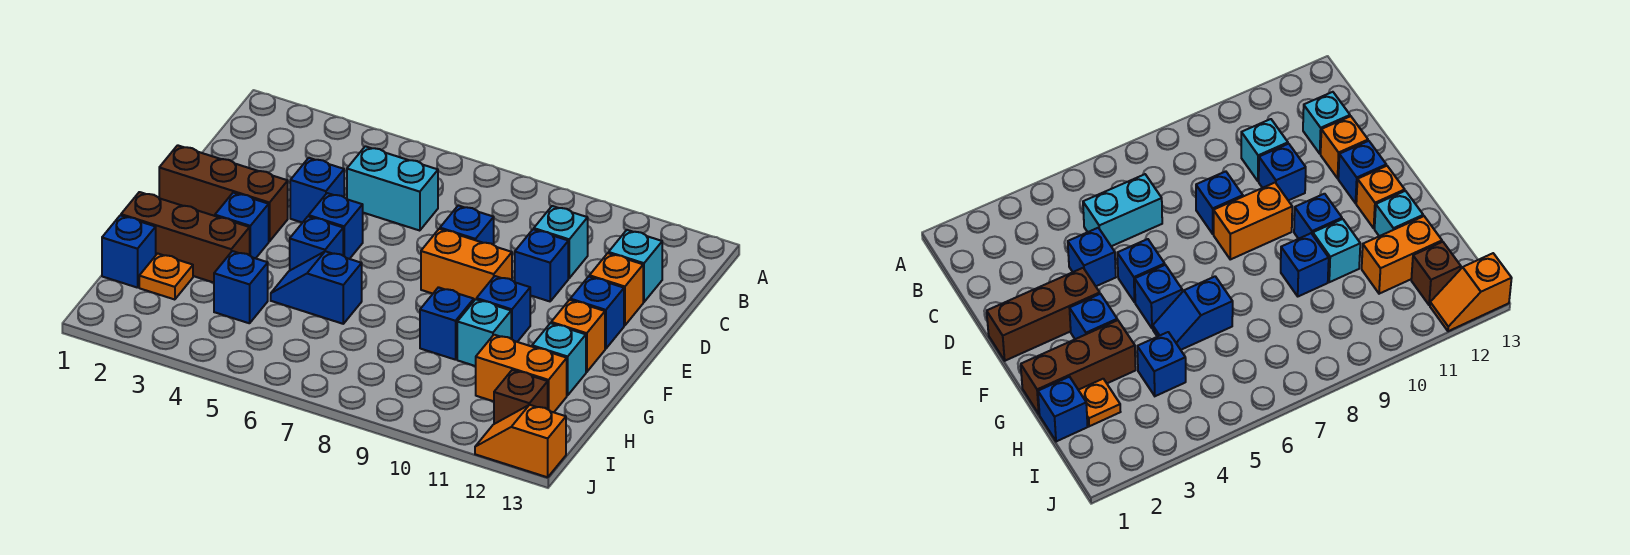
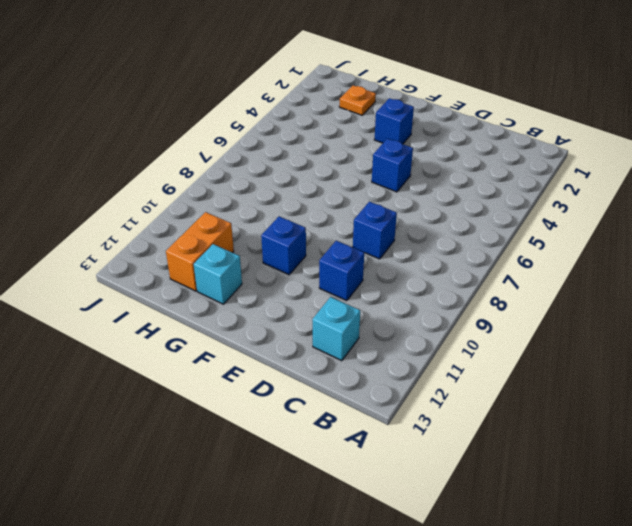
none -> cyan 1x2 brick [347,146,438,231]
none -> cyan 1x1 brick [534,206,588,278]
none -> blue 1x1 brick [290,158,344,223]

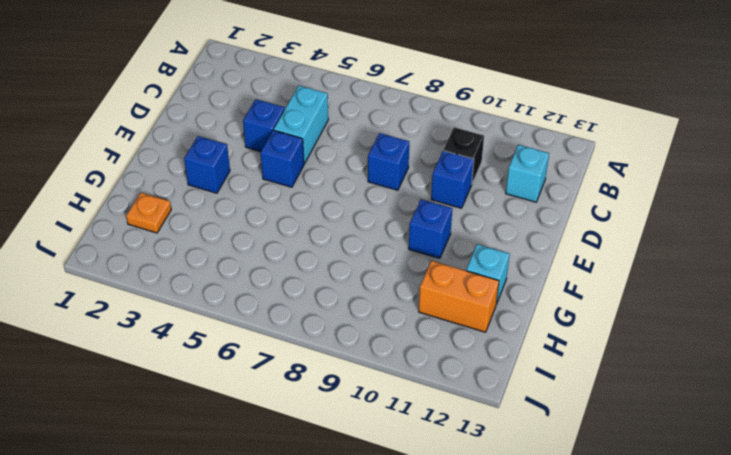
cyan 1x2 brick [274,86,328,164] -> cyan 1x2 brick turned to [347,146,438,231]
black 1x1 brick [444,127,484,183] -> cyan 1x1 brick [534,206,588,278]
none -> orange 1x1 brick [589,253,643,325]
none -> brown 1x3 brick [159,145,288,241]
none -> orange 1x2 brick [421,229,512,301]

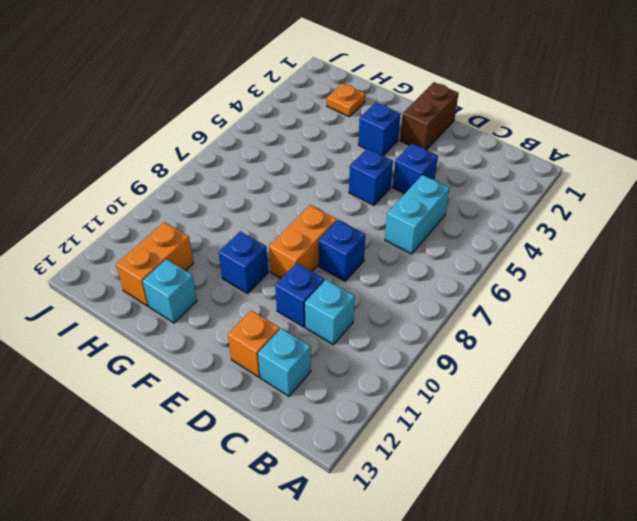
brown 1x2 brick [400,82,459,150] -> brown 1x3 brick [159,145,288,241]
none -> blue 1x1 brick [570,277,624,349]
none -> blue 1x1 brick [290,216,343,270]
none -> orange 1x1 brick [551,300,605,372]

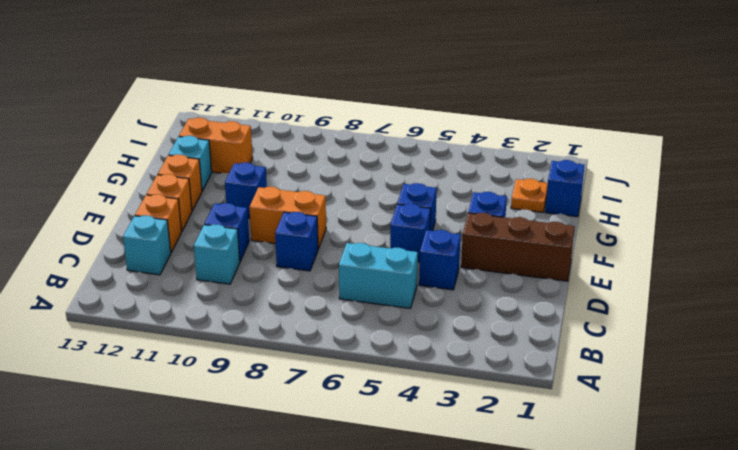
orange 1x1 brick [147,174,192,231] -> blue 1x1 brick [570,277,624,349]
none -> brown 1x3 brick [121,192,250,283]
none -> blue 1x2 slope [271,251,362,324]
none -> blue 1x1 brick [420,287,474,360]

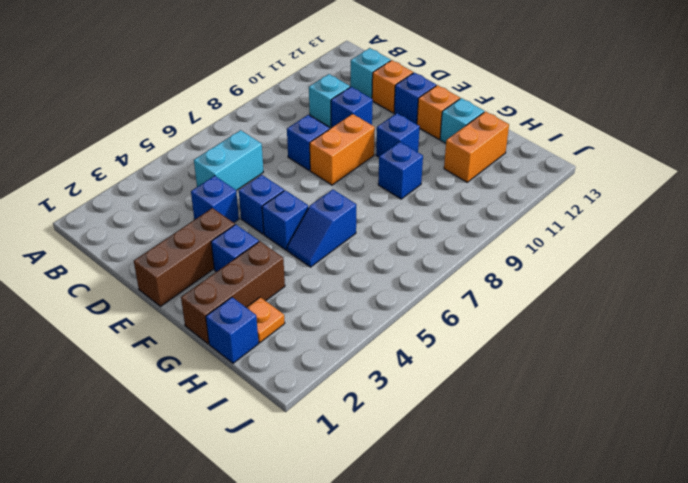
none -> cyan 1x1 brick [457,299,511,366]
none -> blue 1x1 brick [214,251,268,323]
none -> brown 1x1 brick [494,370,548,424]

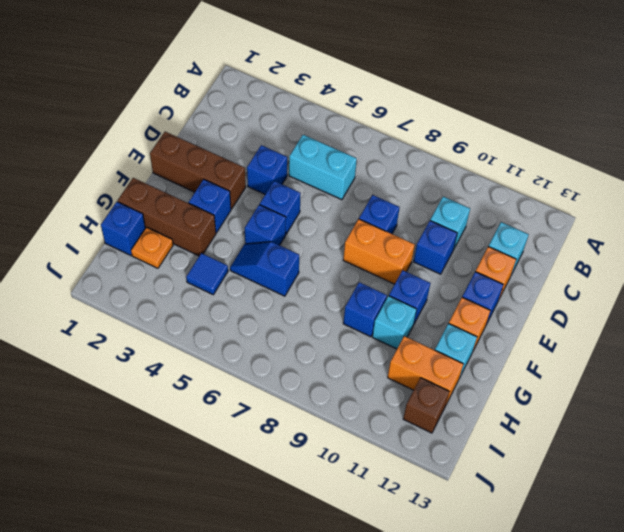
blue 1x1 tile [186,253,228,295] -> blue 1x1 brick [214,251,268,323]
none -> orange 1x2 slope [475,405,566,477]

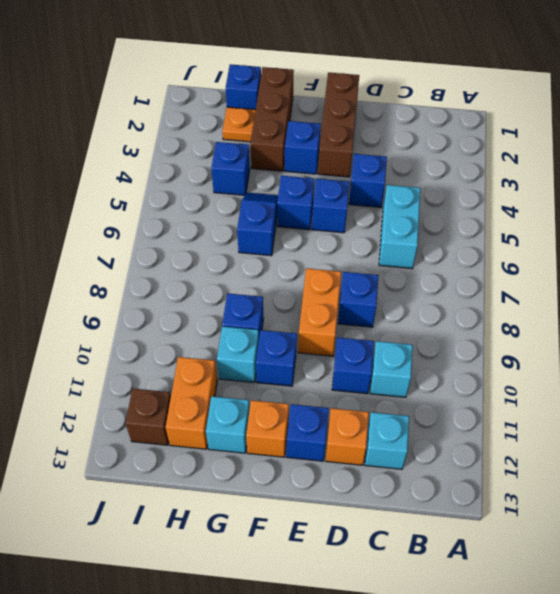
none -> orange 1x2 slope [475,405,566,477]

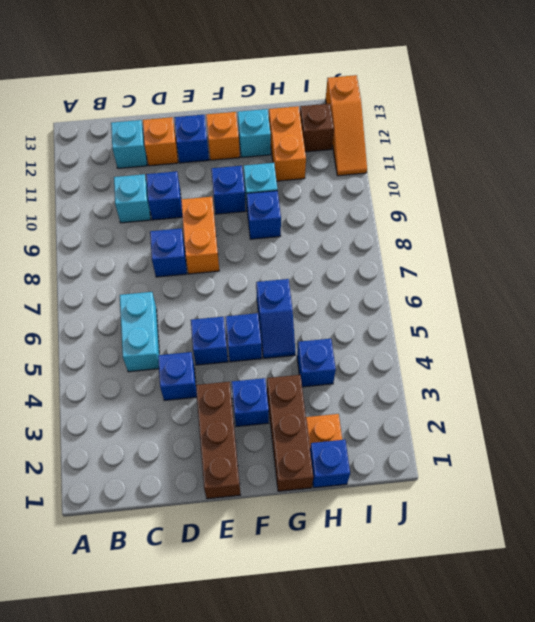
orange 1x3 slope [326,75,367,176] -> orange 1x2 slope [475,405,566,477]

